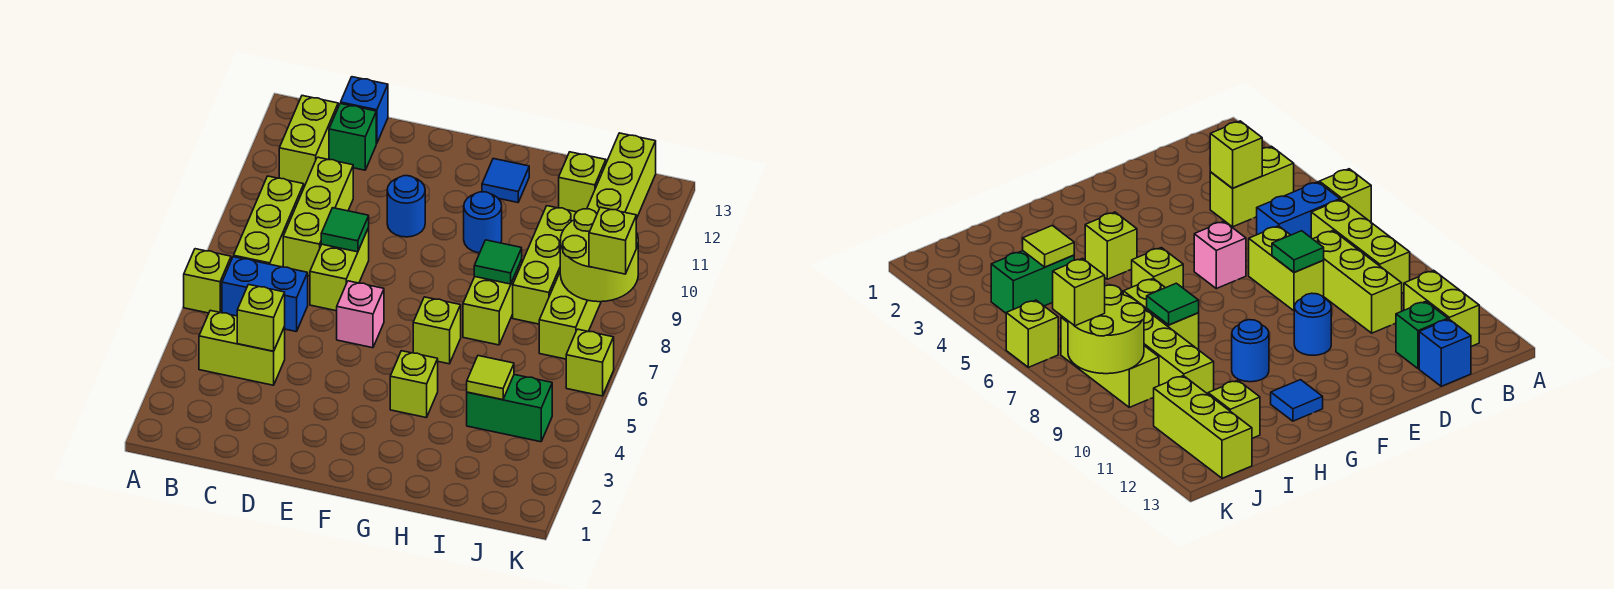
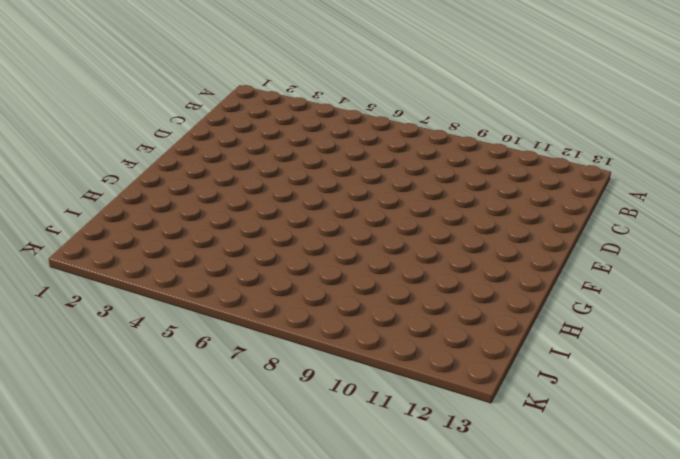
none -> lime 1x1 brick [184,249,231,313]
none -> lime 1x2 brick [199,310,285,385]
none -> blue 1x2 brick [222,257,308,332]

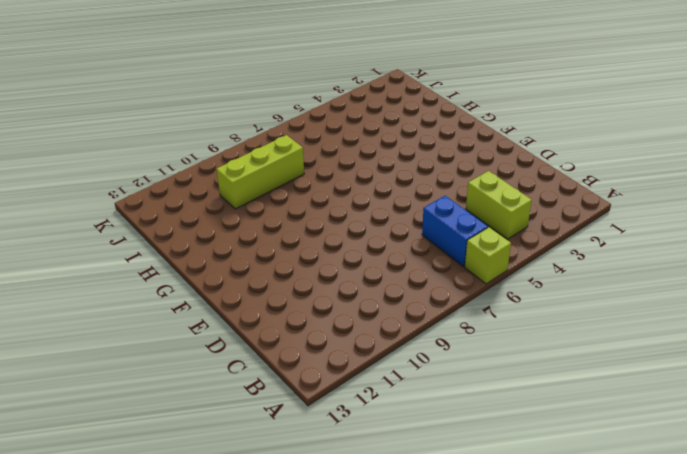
none -> lime 1x3 brick [234,176,304,267]
none -> lime 1x2 brick [279,96,338,187]
none -> lime 1x3 brick [283,157,353,276]

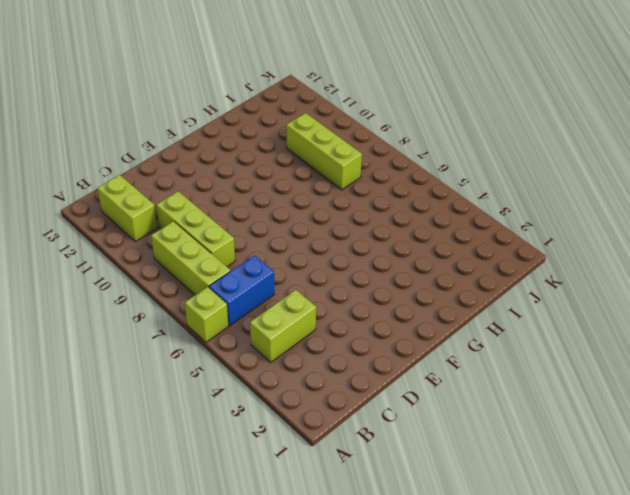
none -> green 1x1 brick [329,103,376,170]
none -> blue 1x1 brick [341,77,388,143]
none -> lime 1x2 brick [310,228,369,311]

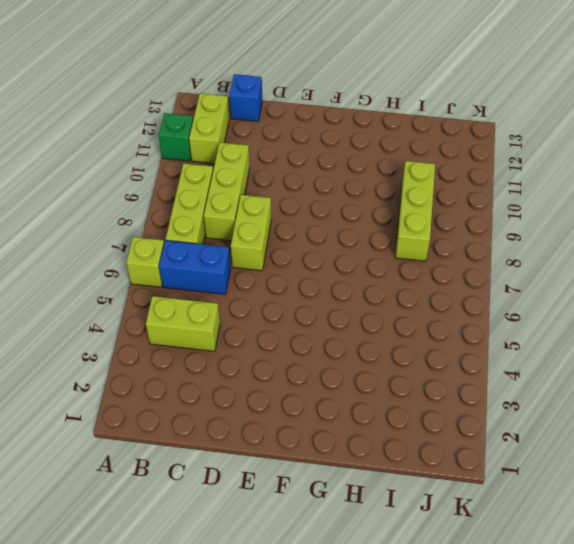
green 1x1 brick [159,113,193,161] -> green 1x1 brick moved to [329,103,376,170]
none -> pink 1x1 brick [337,281,384,348]
none -> blue 1x1 round brick [387,176,425,237]
none -> lime 1x1 brick [390,351,438,418]

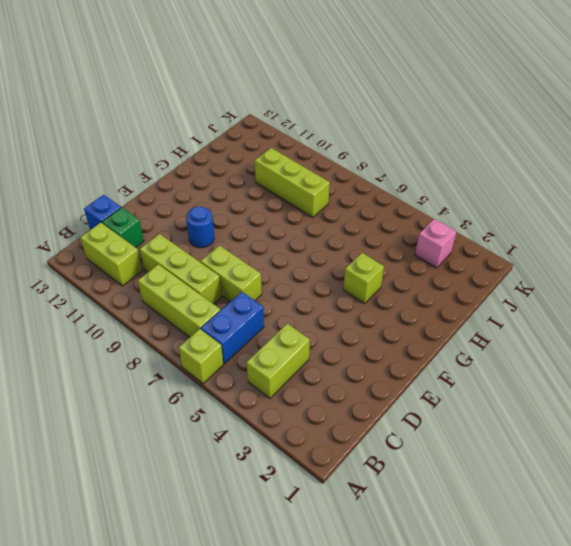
pink 1x1 brick [415,219,456,268] -> pink 1x1 brick moved to [337,281,384,348]
none -> lime 1x1 brick [413,297,461,364]
none -> blue 1x1 round brick [464,192,502,253]
none -> blue 1x1 tile [482,159,529,202]

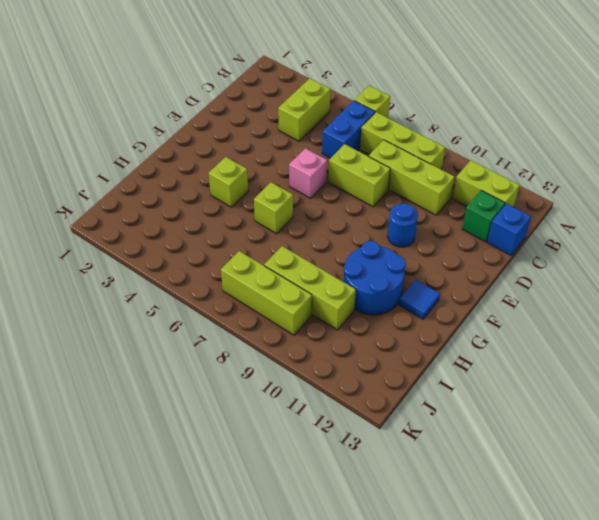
blue 2x2 round brick [344,241,406,315] -> blue 1x1 round brick [464,192,502,253]
none -> lime 1x2 brick [463,260,522,345]
none -> green 1x2 brick [467,375,552,442]
none -> lime 1x1 brick [559,152,606,212]

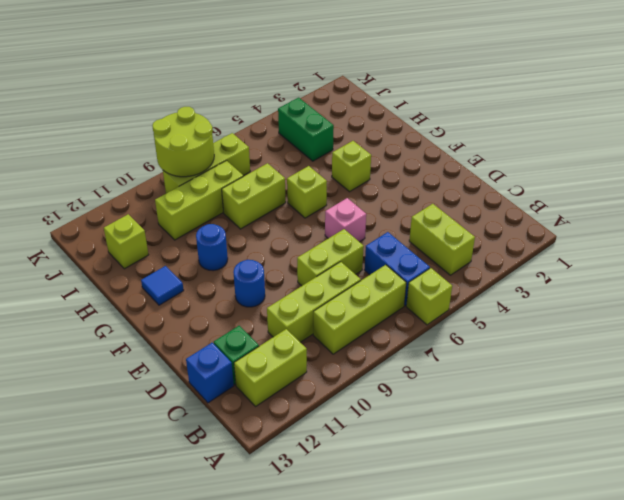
none -> lime 1x3 brick [587,133,656,219]
none -> lime 1x1 brick [566,329,614,396]
none -> lime 1x1 brick [237,284,285,351]

